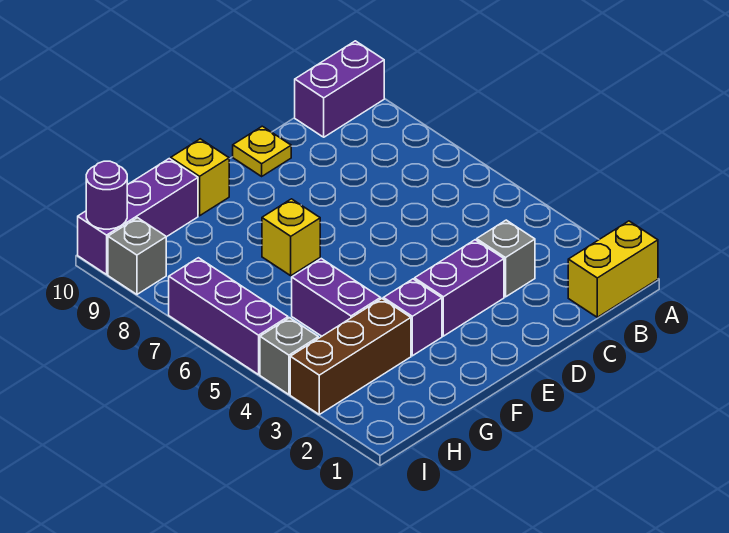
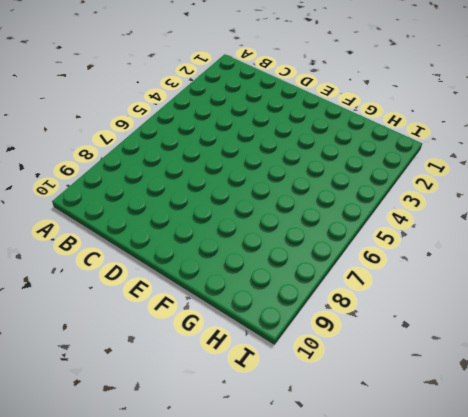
none -> yellow 1x2 brick [568,221,658,317]
none -> purple 1x2 brick [295,41,384,137]
none -> grey 1x1 brick [477,220,535,297]

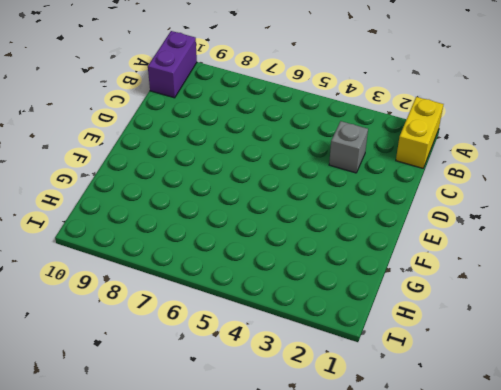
none -> purple 1x2 brick [415,240,504,336]
none -> yellow 1x1 plate [233,126,291,176]
none -> purple 1x1 brick [383,279,442,356]

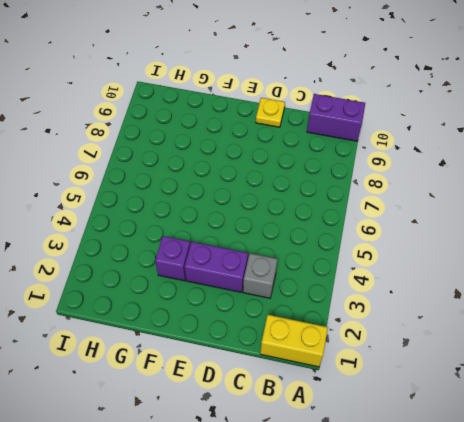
none -> yellow 1x1 brick [262,199,320,276]
none -> yellow 1x1 brick [171,139,229,216]
none -> brown 1x3 brick [290,299,411,414]

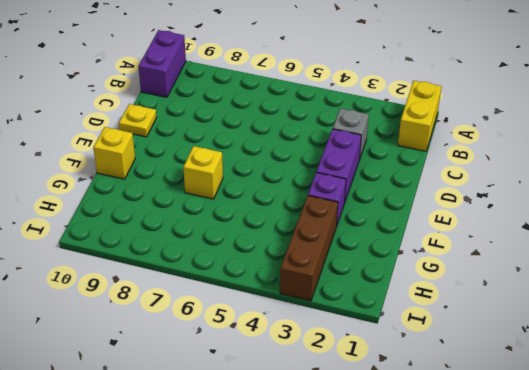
none -> purple 1x2 brick [292,259,381,336]
none -> purple 1x3 brick [78,159,198,274]
none -> grey 1x1 brick [260,318,318,394]

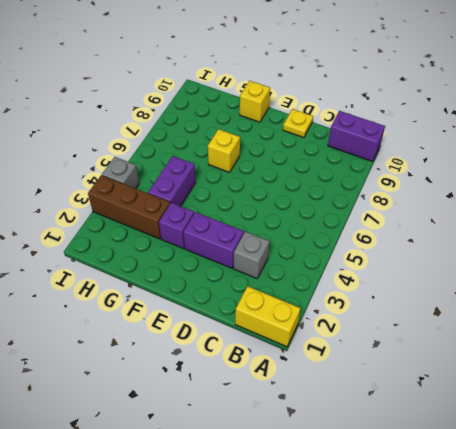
none -> purple 1x3 brick [78,159,198,274]
none -> purple 1x3 brick [169,258,288,375]
none -> grey 1x1 brick [108,218,166,294]

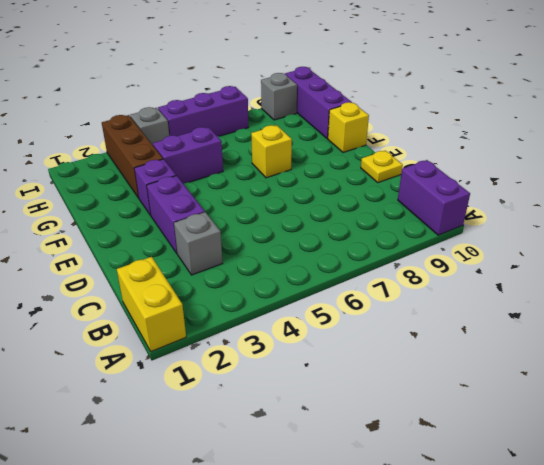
none -> purple 1x1 round brick [86,161,127,229]

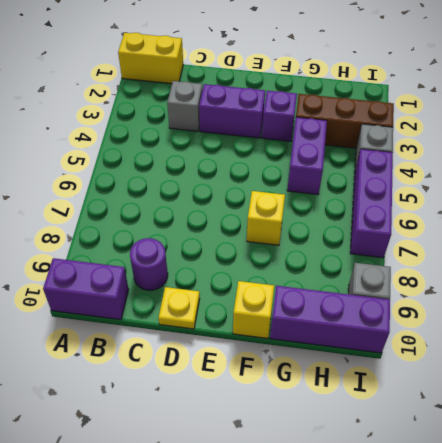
purple 1x1 round brick [130,238,168,290] -> purple 1x1 round brick moved to [86,161,127,229]

